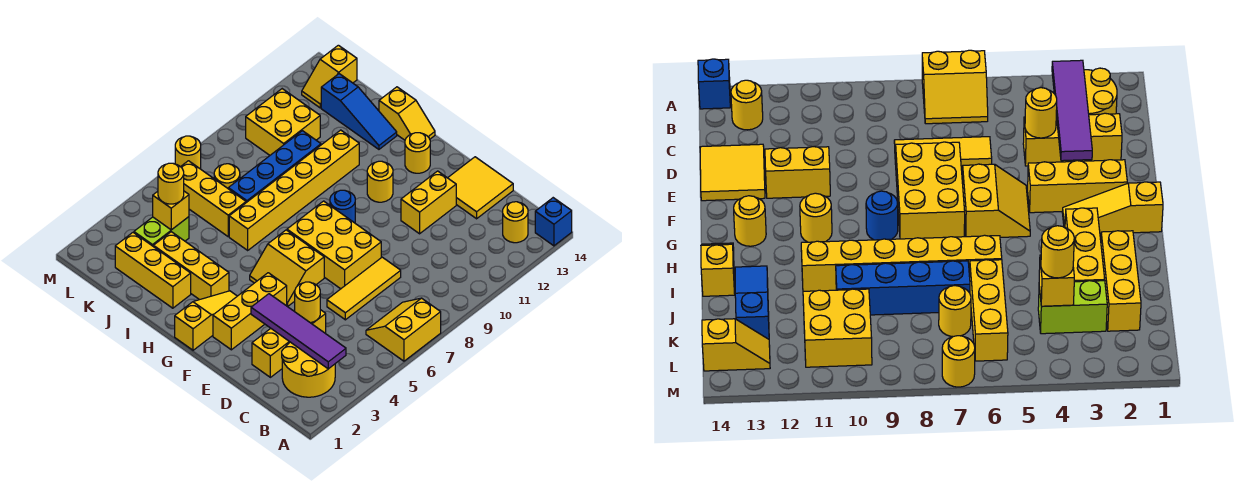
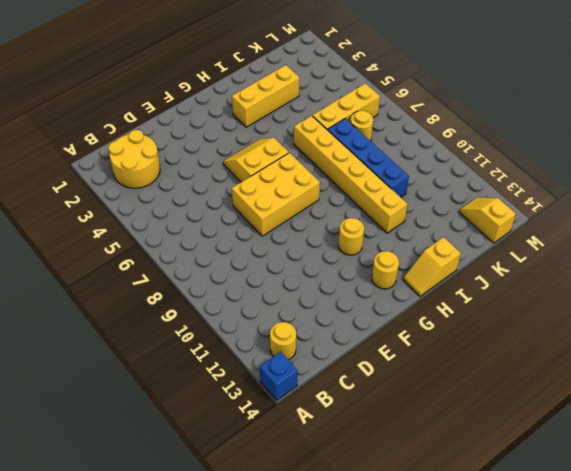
none -> yellow 2x2 slope [366,298,441,361]
none -> yellow 1x3 brick [252,310,326,377]
none -> yellow 1x3 tile [327,257,401,320]
none -> yellow 2x2 tile [448,157,513,219]

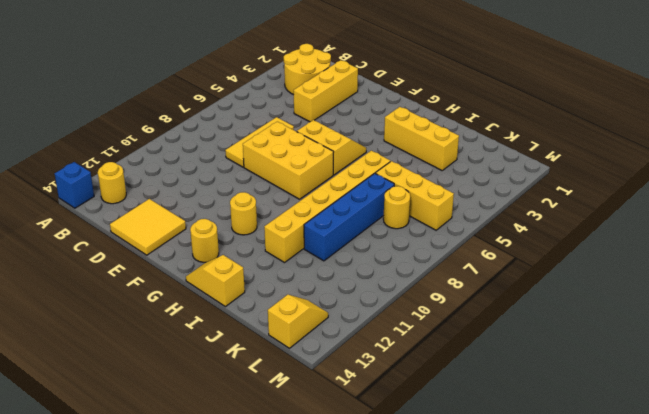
none -> yellow 2x2 slope [366,298,441,361]
none -> yellow 1x2 brick [401,171,456,234]
none -> yellow 1x3 brick [213,273,287,350]
none -> yellow 1x3 slope [175,291,237,350]

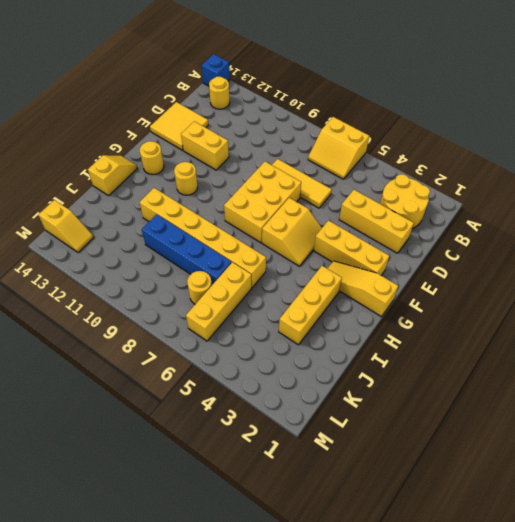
none -> blue 1x1 round brick [330,190,355,223]
none -> yellow 1x3 brick [115,233,191,308]
none -> blue 1x3 slope [321,74,397,149]
none -> lime 1x2 brick [134,217,189,246]

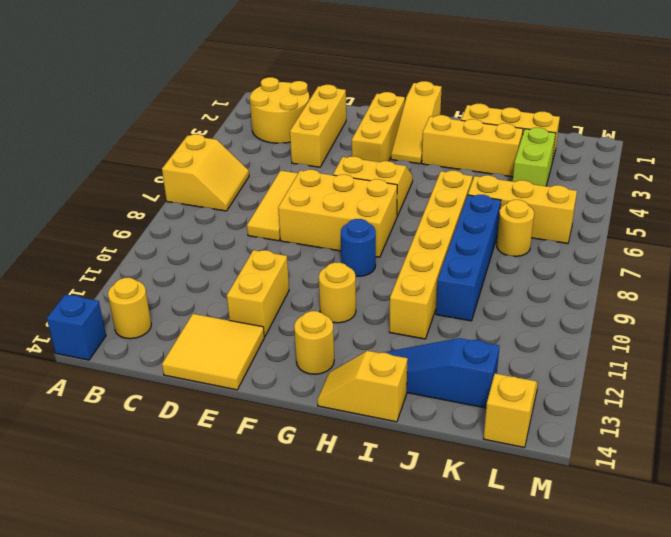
none -> yellow 2x2 brick [246,89,320,155]
none -> yellow 1x1 round brick [175,136,201,169]
none -> purple 1x4 tile [251,294,346,369]
none -> yellow 1x1 round brick [295,282,320,323]

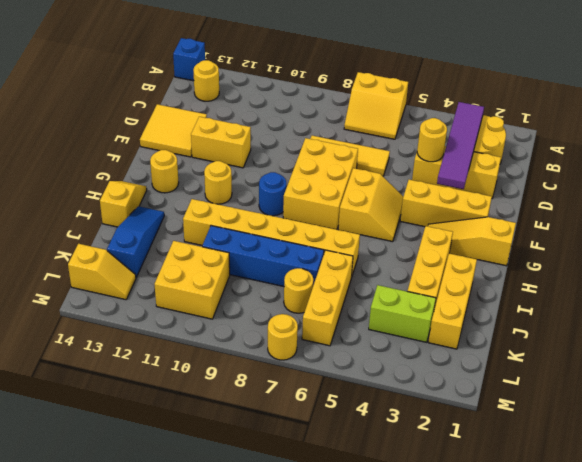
none -> yellow 1x1 brick [153,191,189,230]
none -> yellow 1x1 round brick [158,163,184,204]

